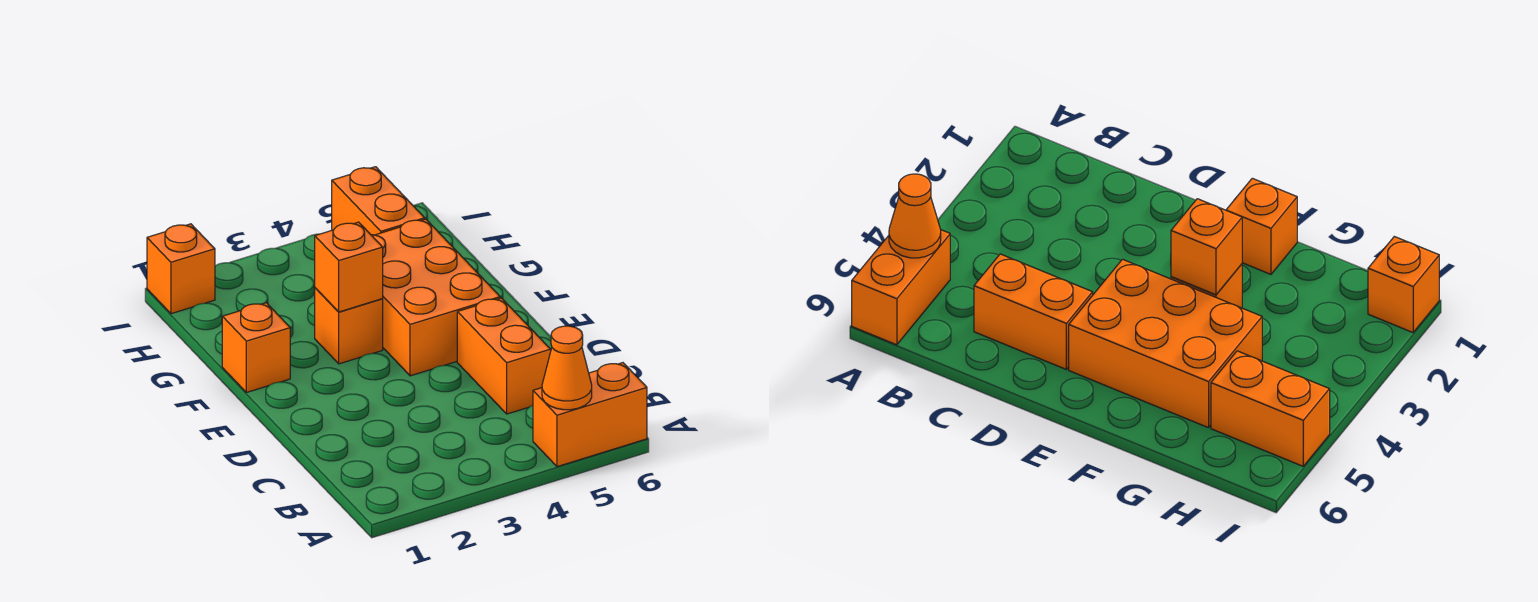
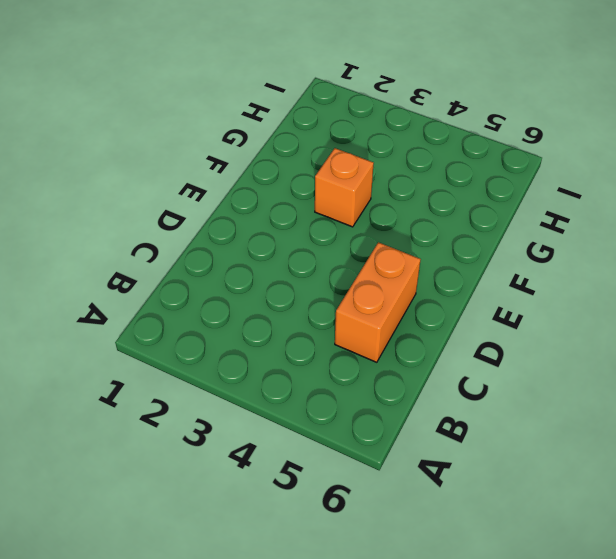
none -> orange 1x2 brick [533,363,647,467]
none -> orange 2x3 brick [372,219,500,376]

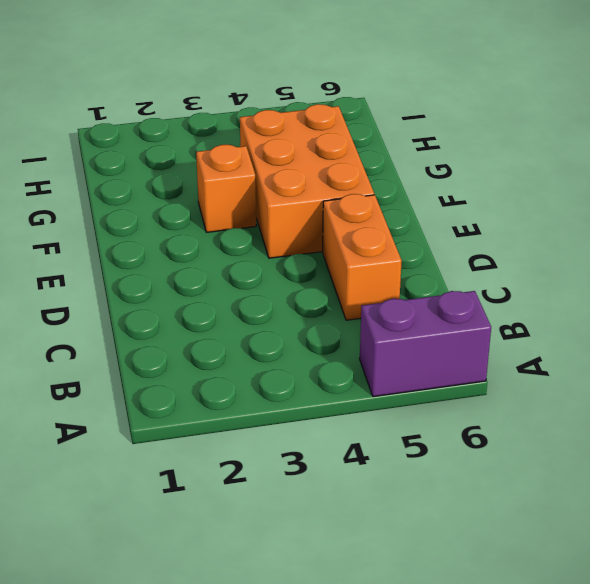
purple 1x2 brick [360,291,491,397] -> orange 1x2 brick [533,363,647,467]
none -> orange 1x1 brick [222,303,290,392]
none -> orange 1x2 brick [332,167,425,235]

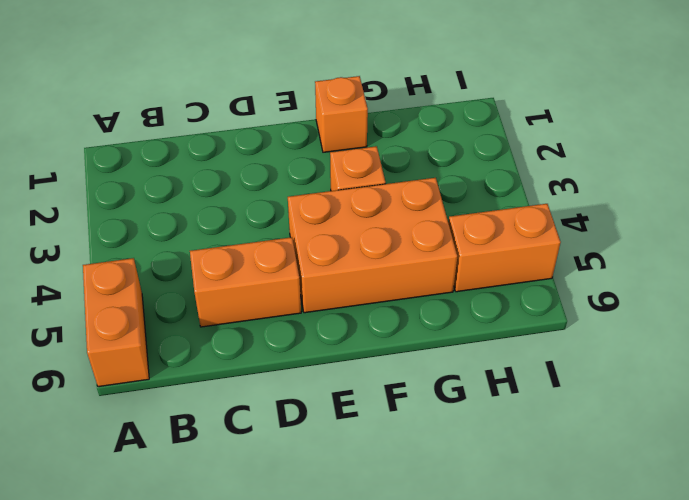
none -> orange 1x1 brick [147,224,215,314]
none -> orange 1x1 cone [542,326,592,410]

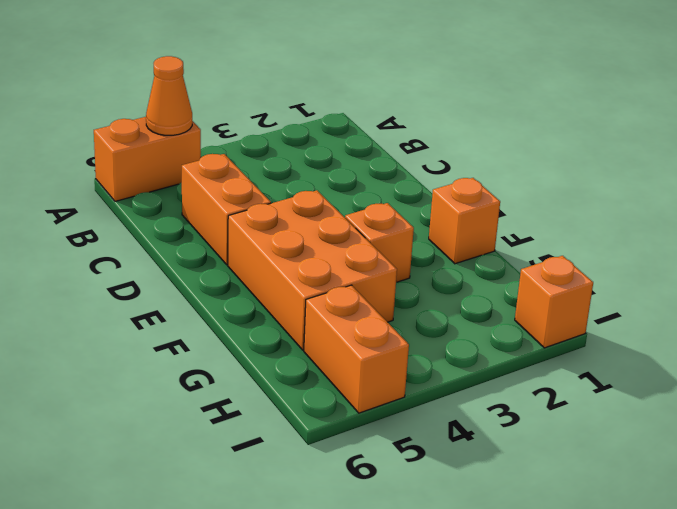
none -> orange 1x1 brick [315,222,383,312]

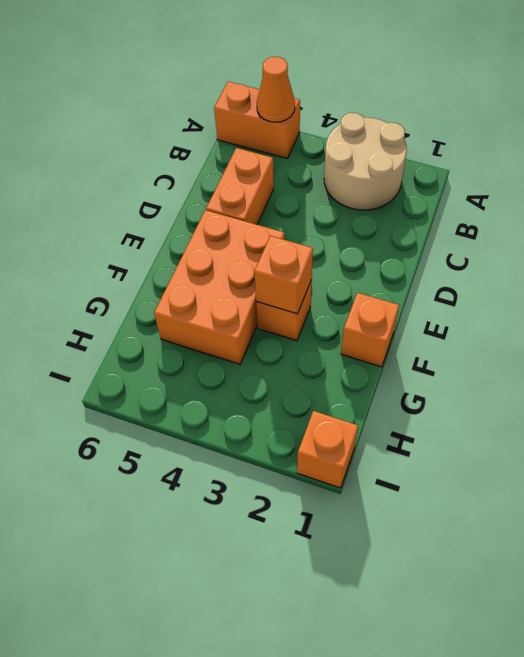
tan 2x2 round brick [324,113,407,210] -> none
none -> orange 1x2 brick [332,167,425,235]

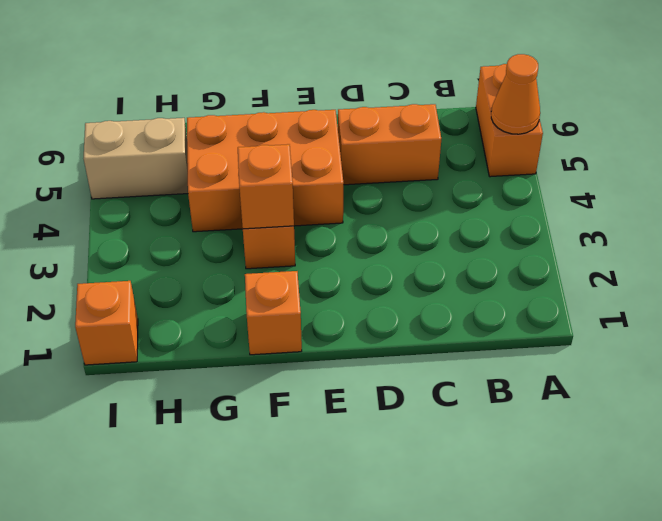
tan 1x2 brick [83,118,188,199] -> orange 1x2 brick [332,167,425,235]

